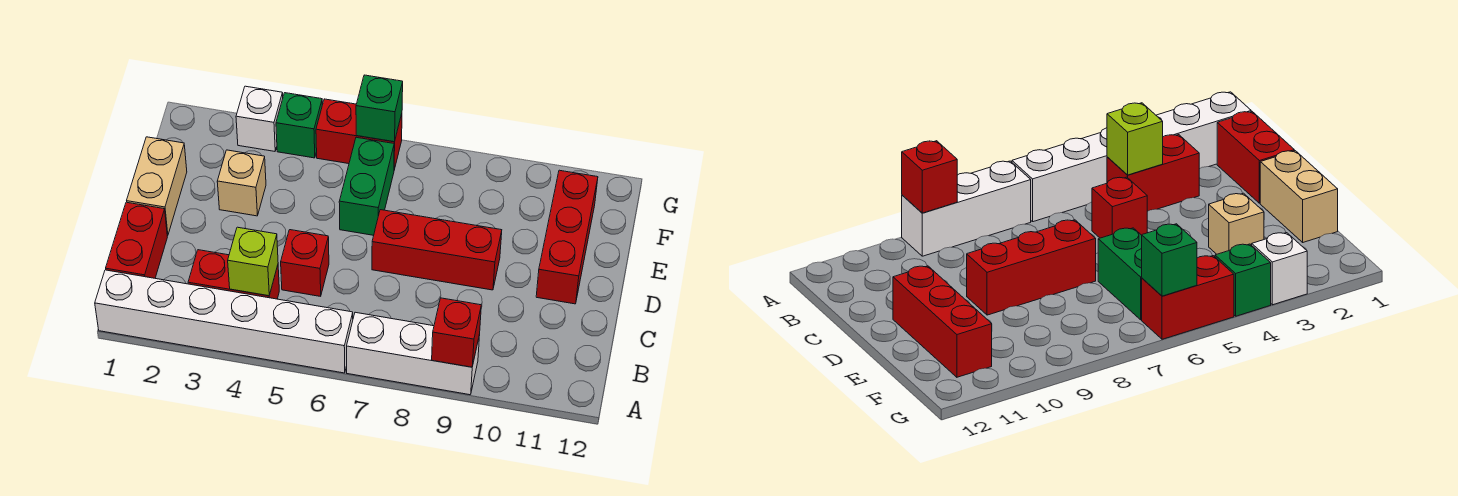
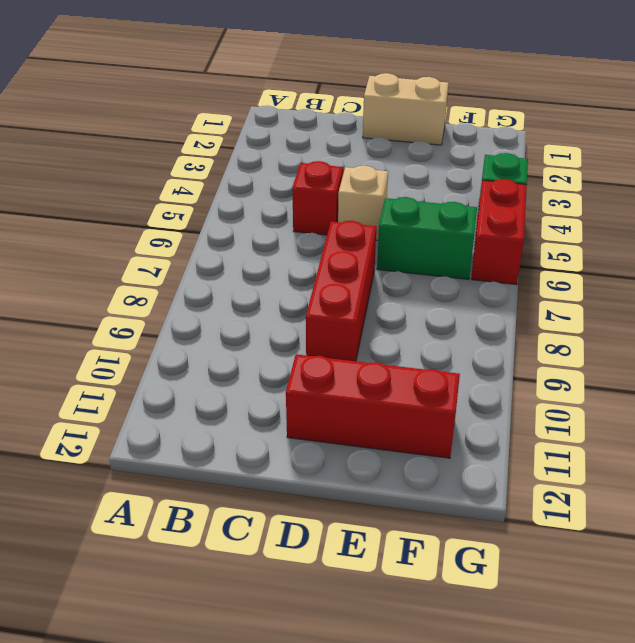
tan 1x1 brick [338,166,388,240] -> tan 1x1 brick moved to [217,150,266,216]
none -> white 1x6 brick [95,270,353,373]
none -> white 1x3 brick [347,312,480,395]
none -> red 1x2 brick [106,202,167,278]

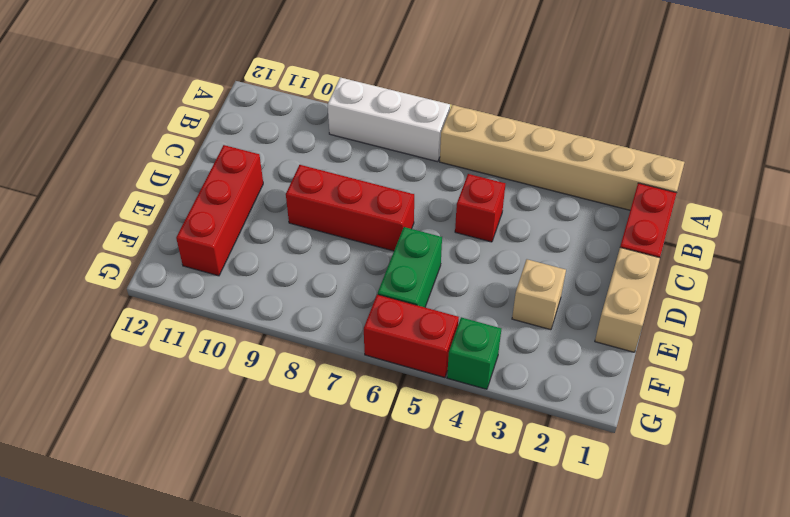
tan 1x6 brick [440,105,685,210] -> white 1x6 brick [95,270,353,373]
none -> red 1x2 brick [188,250,279,299]
none -> white 1x1 brick [236,86,283,151]
none -> red 1x1 brick [432,298,481,367]

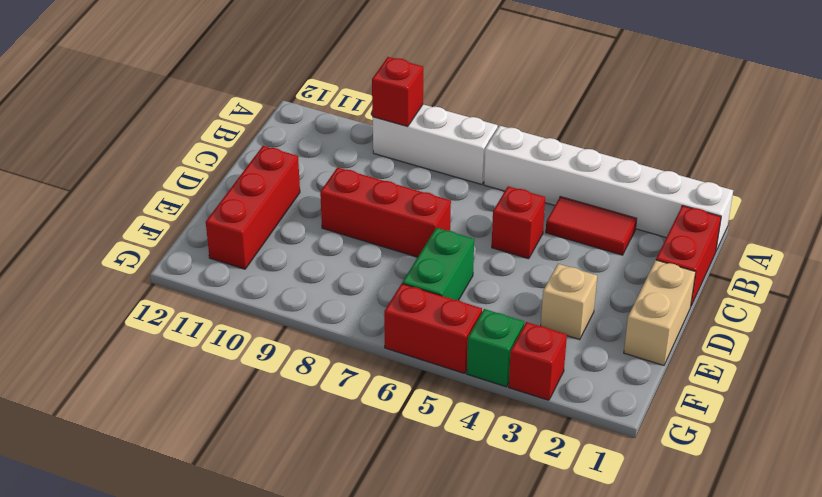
red 1x2 tile [546,197,637,255] -> red 1x2 brick [188,250,279,299]
red 1x1 brick [509,322,567,400] -> white 1x1 brick [236,86,283,151]
none -> lime 1x1 brick [228,227,278,296]
none -> green 1x1 brick [356,75,403,142]

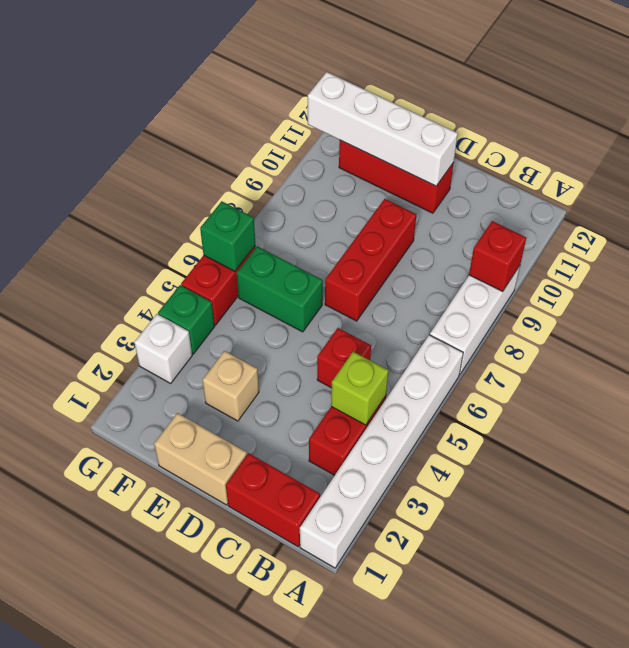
white 1x4 brick [308,72,458,186] -> none

